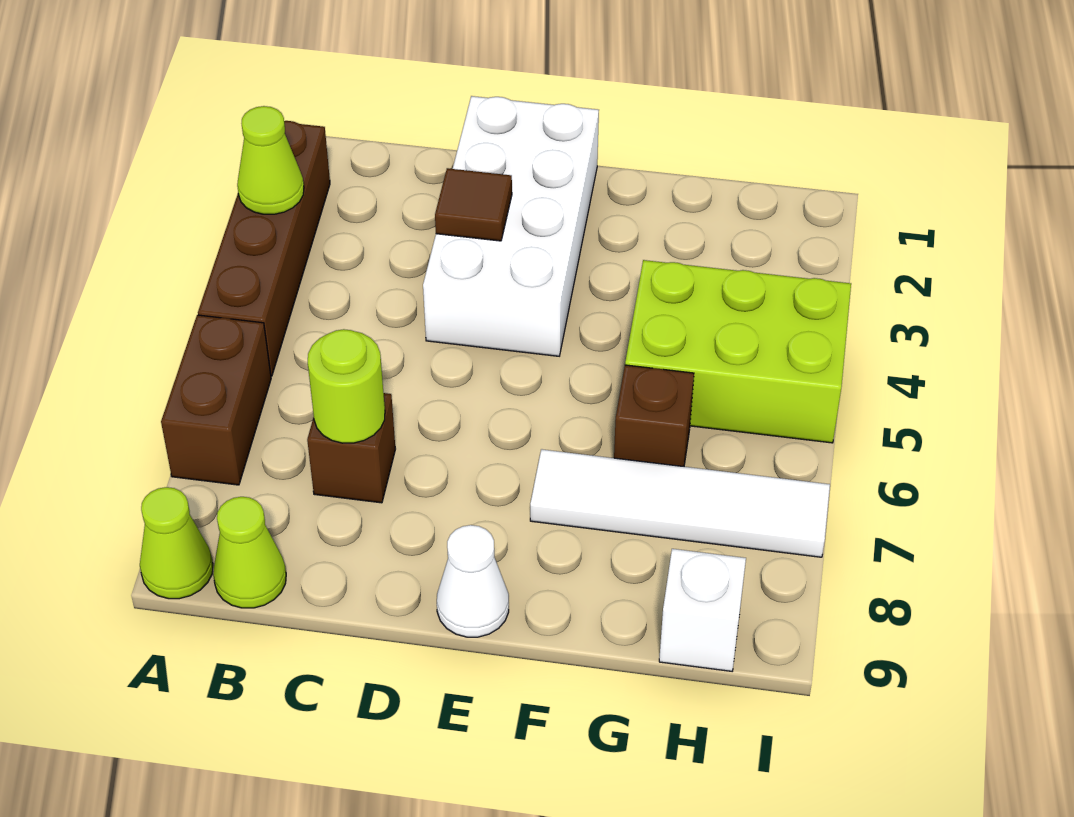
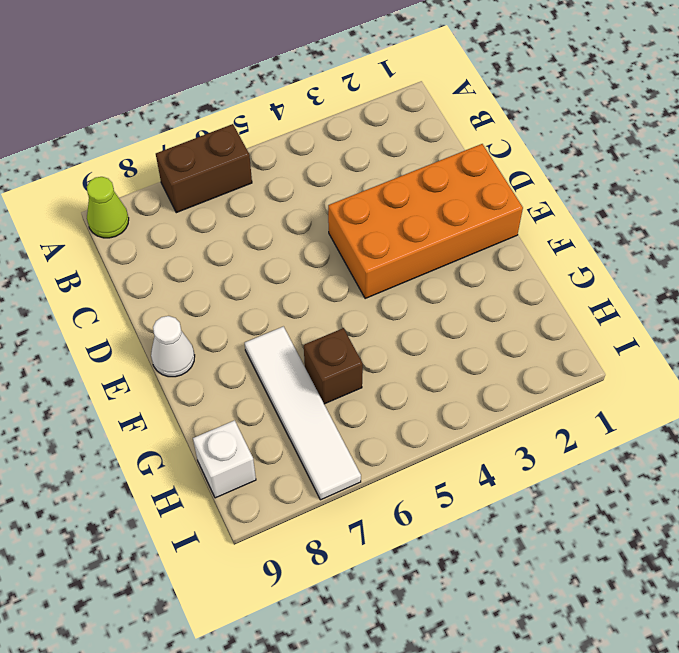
orange 2x4 brick [328,144,523,299] -> white 2x4 brick [423,96,599,356]
none -> brown 1x4 brick [198,121,330,376]
none -> lime 1x1 cone [213,497,286,608]
none -> brown 1x1 brick [307,393,395,503]

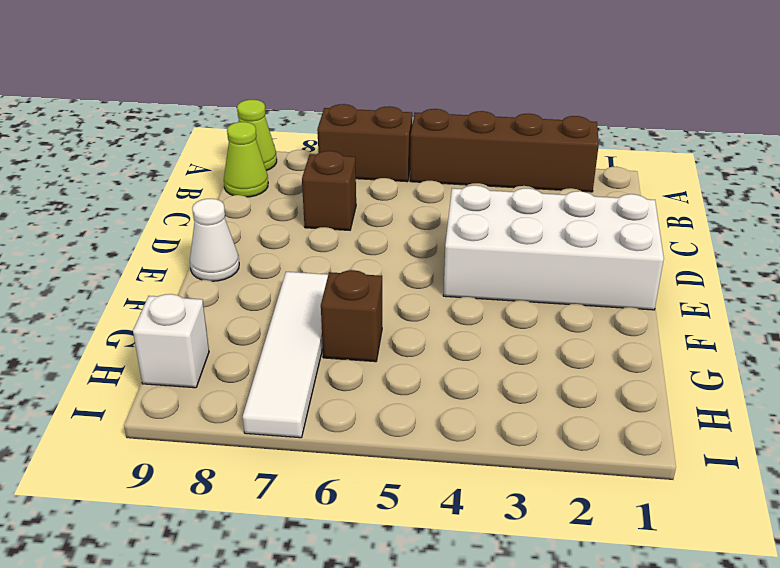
none -> lime 2x3 brick [625,260,851,443]
none -> lime 1x1 cone [237,106,304,214]
none -> lime 1x1 round brick [308,329,385,443]

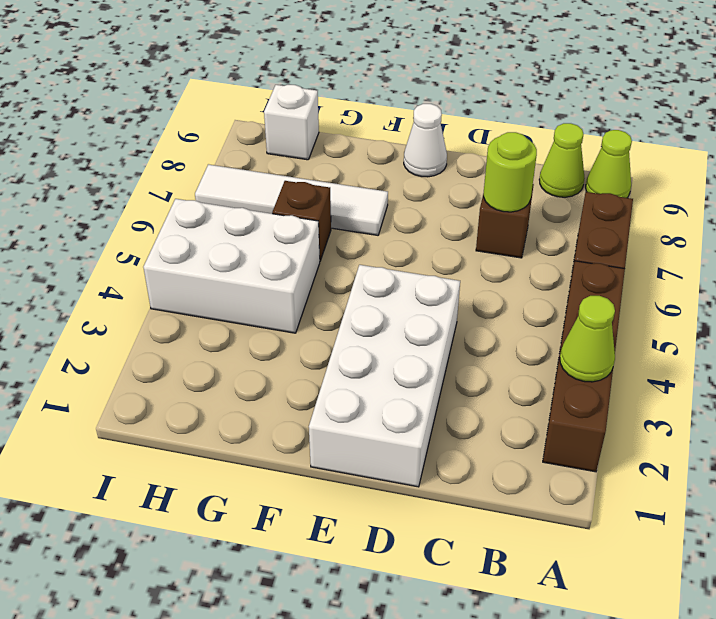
white 2x3 brick [143,199,320,333] -> lime 2x3 brick [625,260,851,443]
none -> brown 1x1 tile [435,168,512,241]

